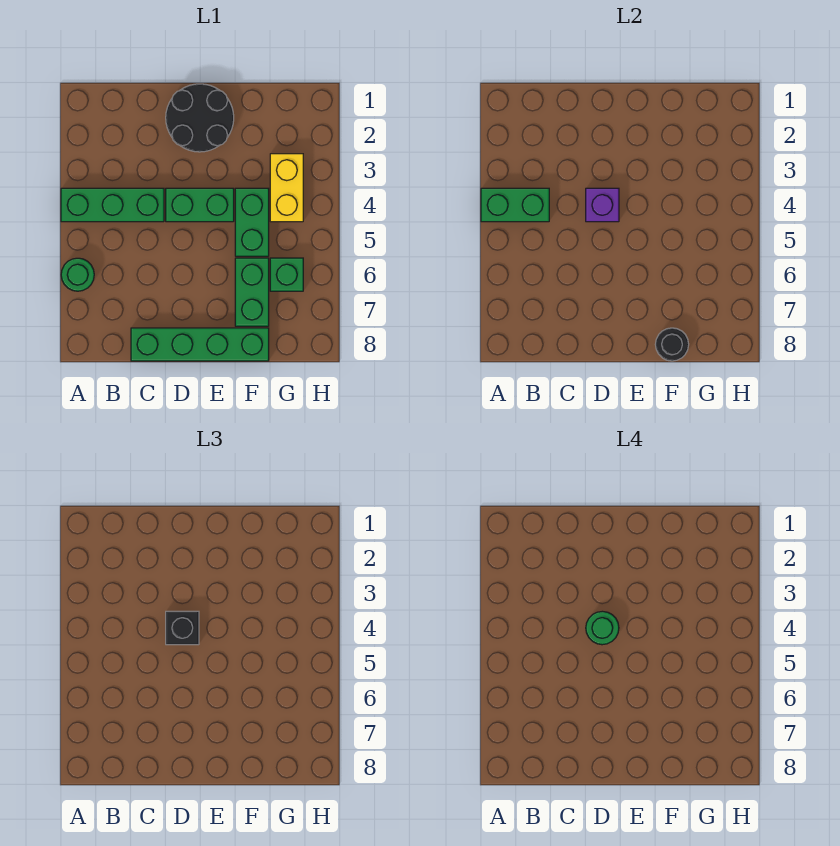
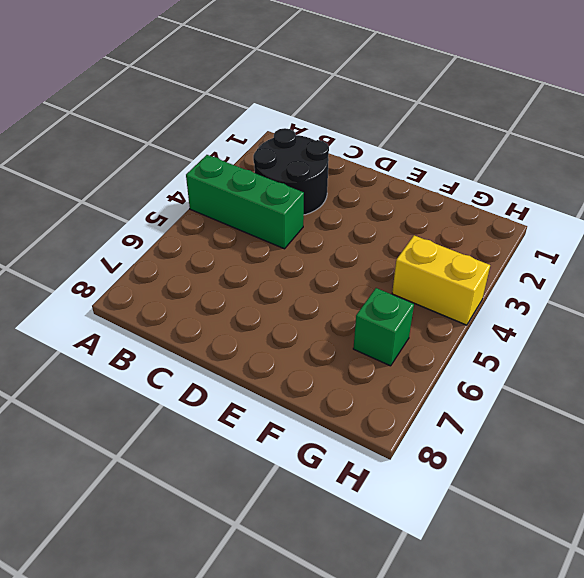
black 2x2 round brick [253,128,329,215] -> black 2x2 round brick moved to [166,84,234,152]
yellow 1x2 brick [392,235,490,325] -> yellow 1x2 brick turned to [270,154,303,222]
none -> green 1x1 round brick [61,258,94,291]
none -> green 1x4 brick [131,328,269,361]
none -> green 1x2 brick [166,188,234,222]

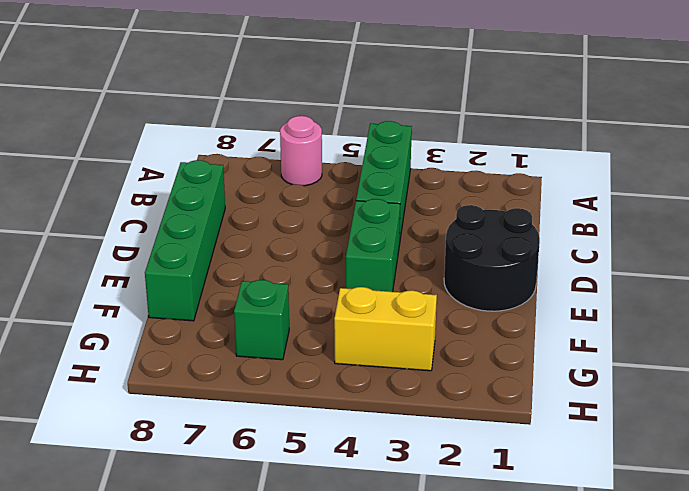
pink 1x1 round brick [280,116,322,186] -> green 1x1 round brick [61,258,94,291]
none -> green 1x2 brick [235,188,269,256]
none -> green 1x2 brick [235,258,269,326]
none -> green 1x2 brick [481,188,549,222]

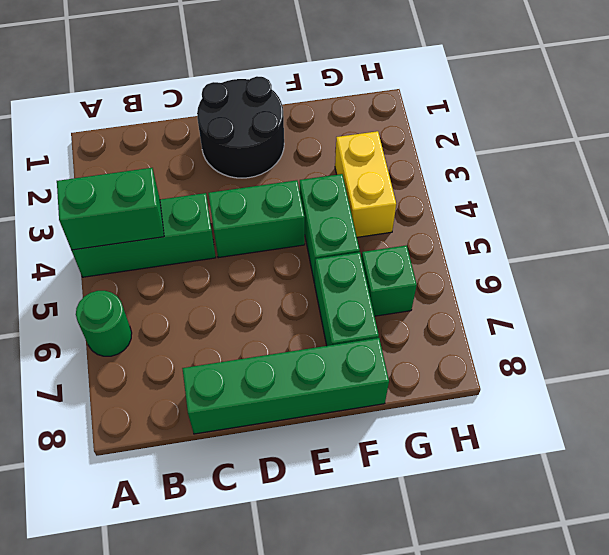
none -> purple 1x1 brick [586,188,619,222]
none -> black 1x1 round brick [655,328,689,361]
none -> black 1x1 brick [166,611,199,645]

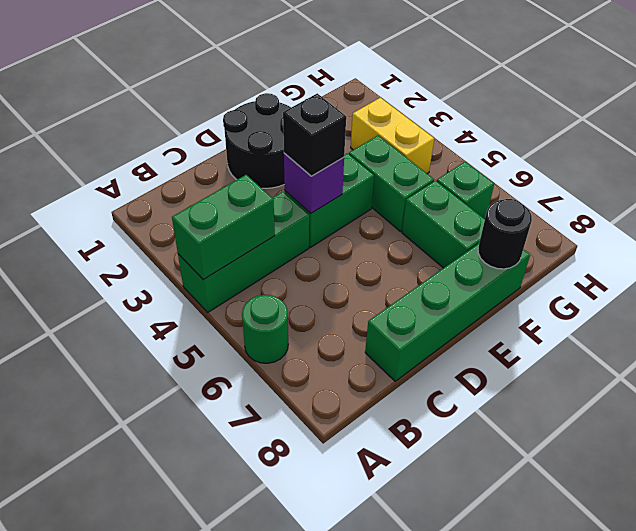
none -> green 1x1 round brick [586,611,619,645]

